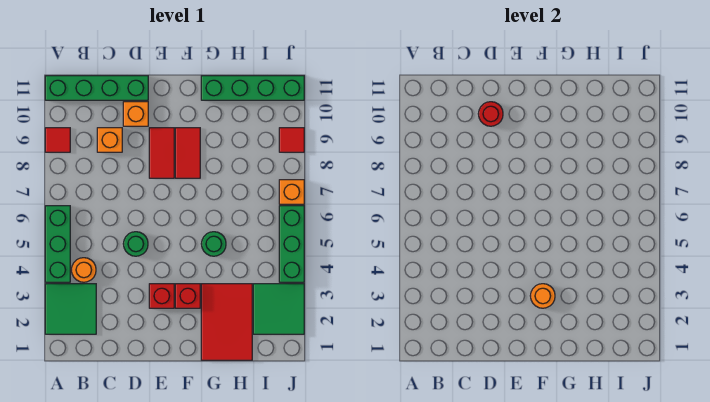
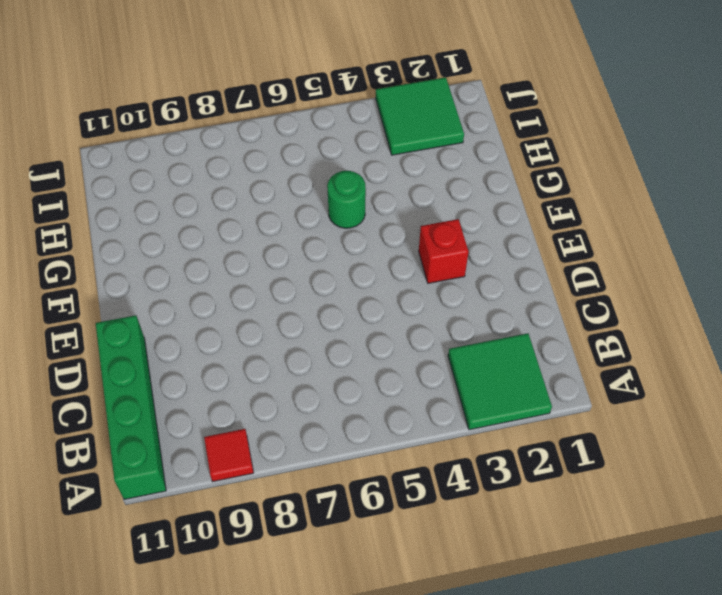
none -> green 1x3 brick [45,206,70,282]
none -> orange 1x1 round brick [71,258,96,282]
none -> orange 1x1 brick [97,128,122,152]

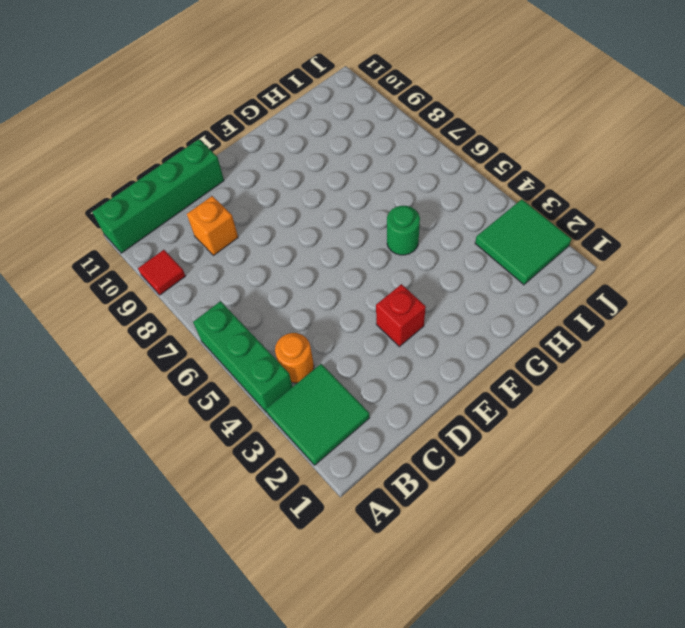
none -> green 1x1 round brick [123,232,148,256]
none -> orange 1x1 brick [123,102,148,126]
none -> red 1x2 tile [149,128,174,178]

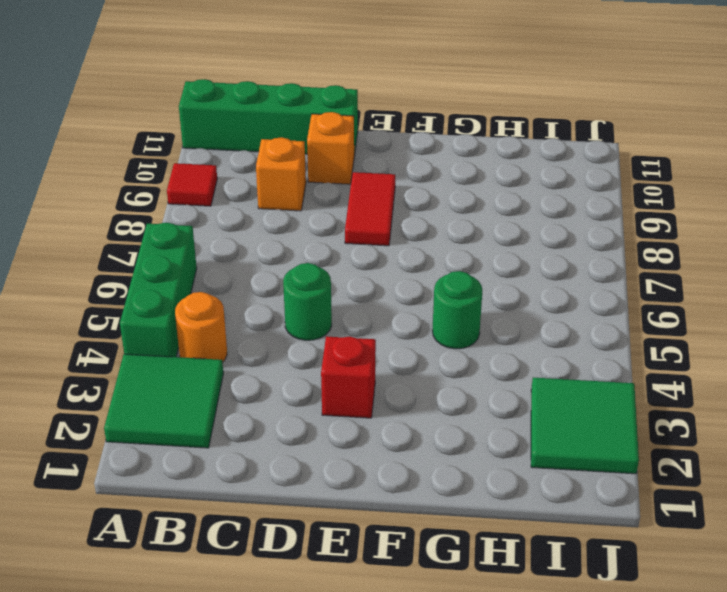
none -> red 1x1 brick [175,284,200,308]
none -> red 1x2 tile [175,128,200,178]
none -> red 2x3 tile [201,284,252,360]

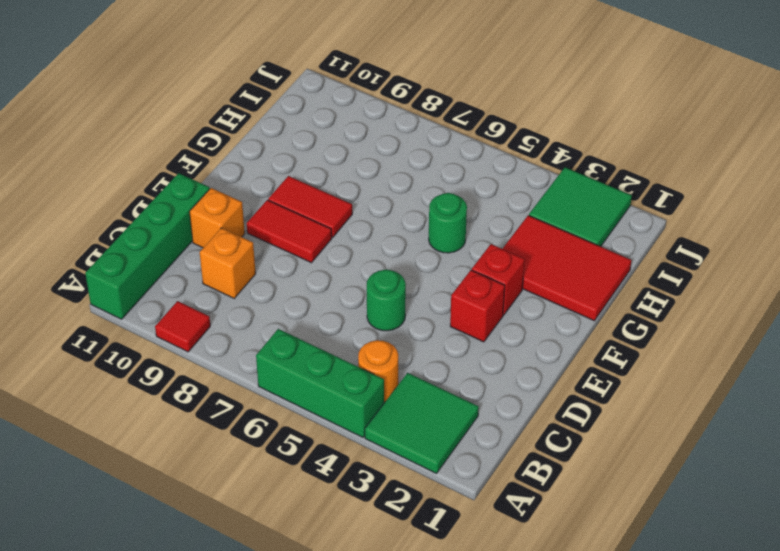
none -> green 1x4 brick [201,76,304,100]
none -> green 1x3 brick [279,206,304,282]
none -> orange 1x1 brick [279,180,304,204]

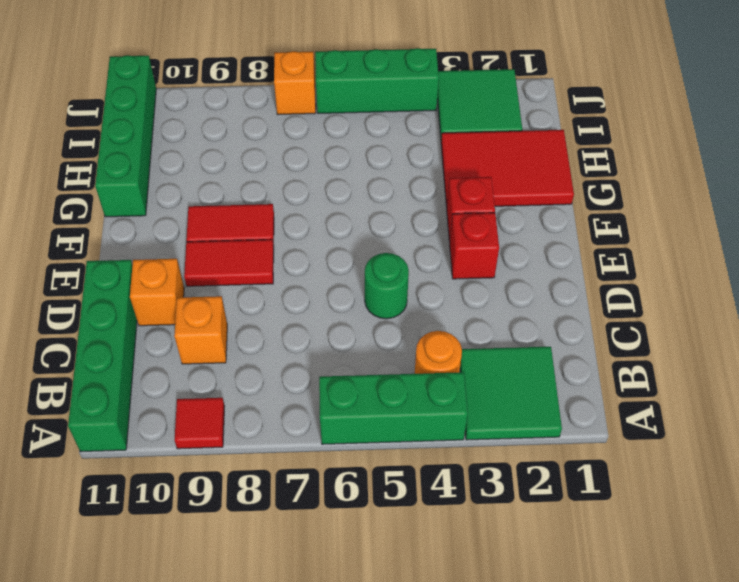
none -> green 1x1 round brick [201,232,226,256]
none -> red 1x1 tile [279,128,304,152]
none -> red 1x1 round brick [478,102,503,126]

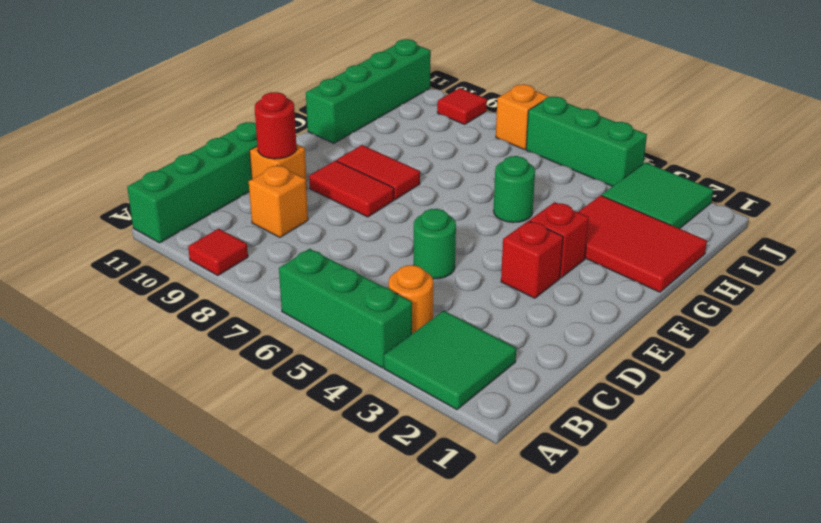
none -> orange 1x1 round brick [530,284,555,308]

